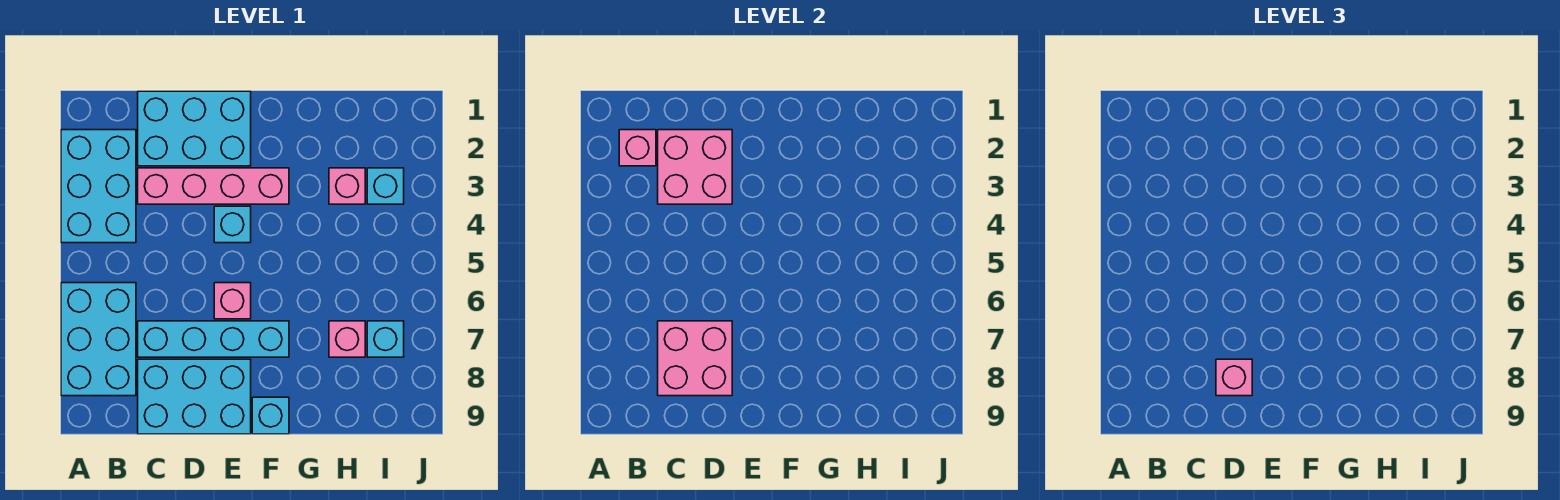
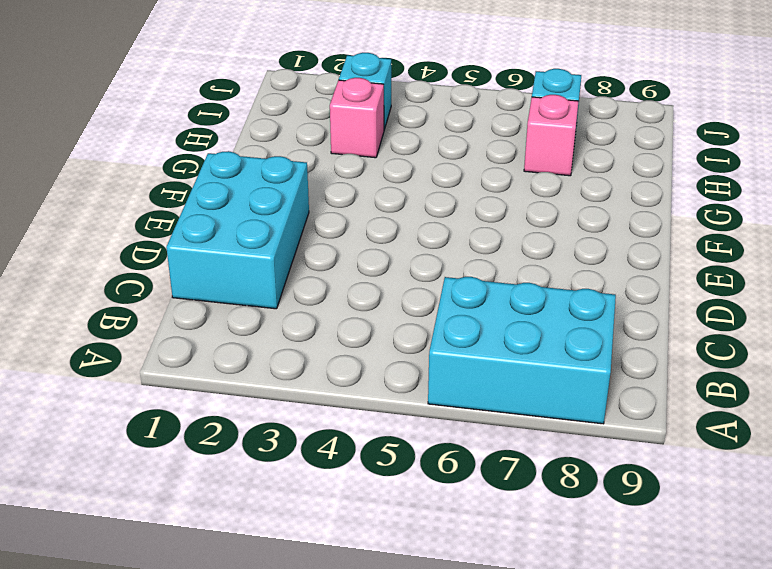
none -> cyan 2x3 brick [61,130,136,243]
none -> pink 1x4 brick [138,168,289,204]
none -> cyan 1x4 brick [138,321,289,357]

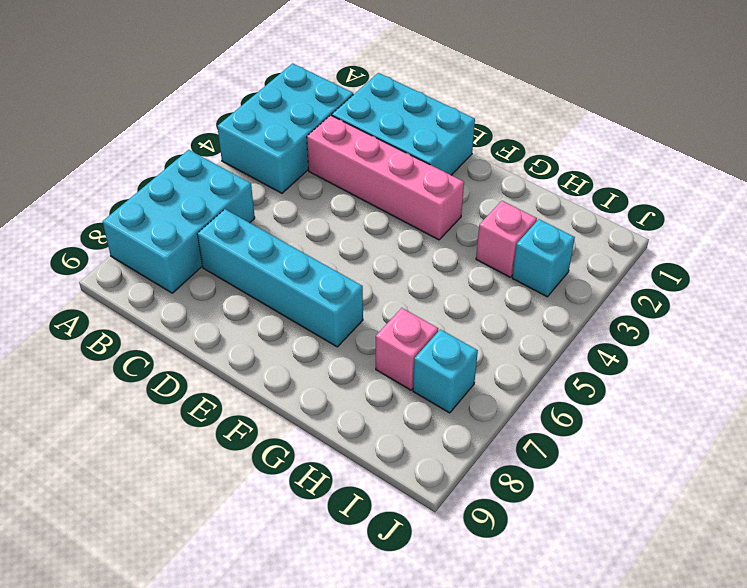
none -> cyan 2x3 brick [138,359,251,434]
none -> cyan 1x1 brick [214,206,251,243]
none -> pink 1x1 brick [214,283,251,319]

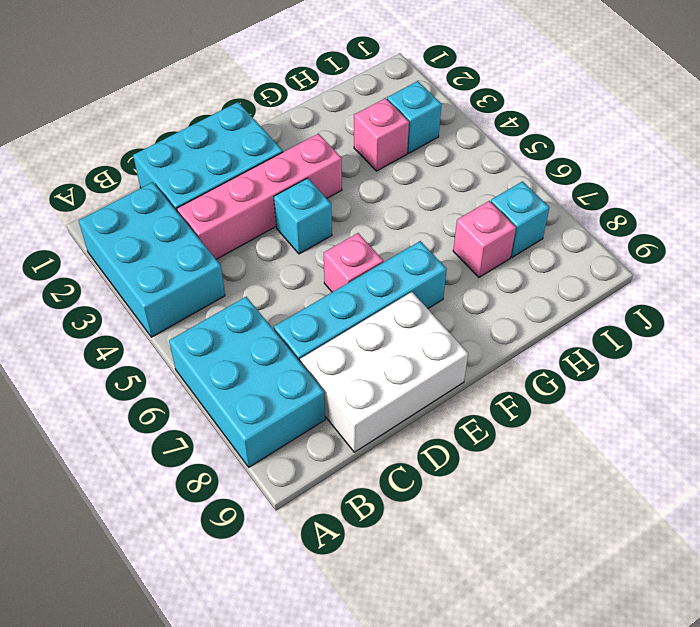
white 2x3 brick [300,292,468,452] -> cyan 2x3 brick [138,359,251,434]
none -> cyan 1x1 brick [252,397,289,434]
none -> pink 1x1 brick [619,130,656,166]
none -> pink 2x2 brick [658,130,732,204]

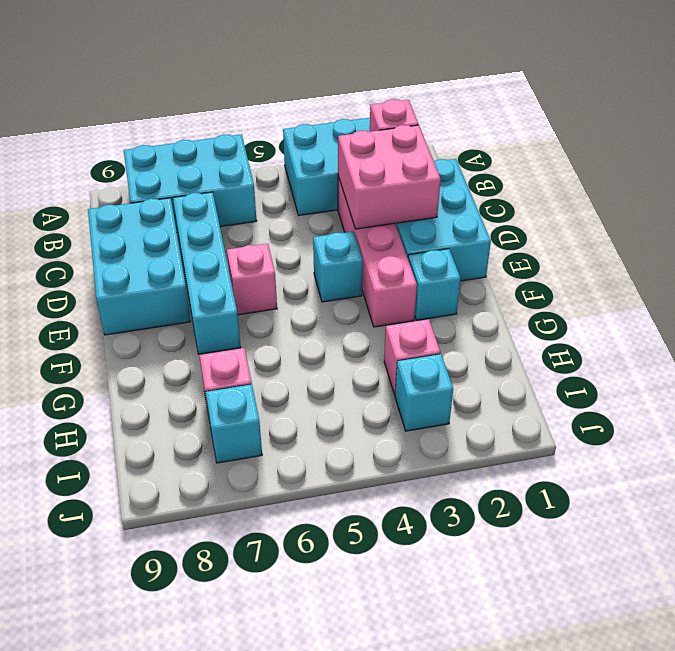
cyan 1x1 brick [408,249,461,320] -> cyan 1x1 brick moved to [252,397,289,434]
none -> pink 2x2 brick [658,321,732,396]
none -> pink 1x1 brick [1216,359,1252,396]

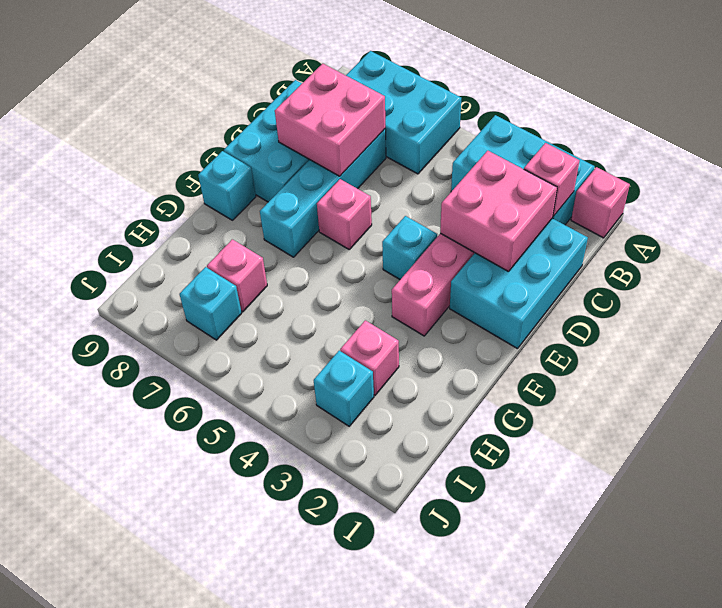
pink 1x1 brick [571,167,630,238] -> pink 1x1 brick moved to [1216,359,1252,396]

